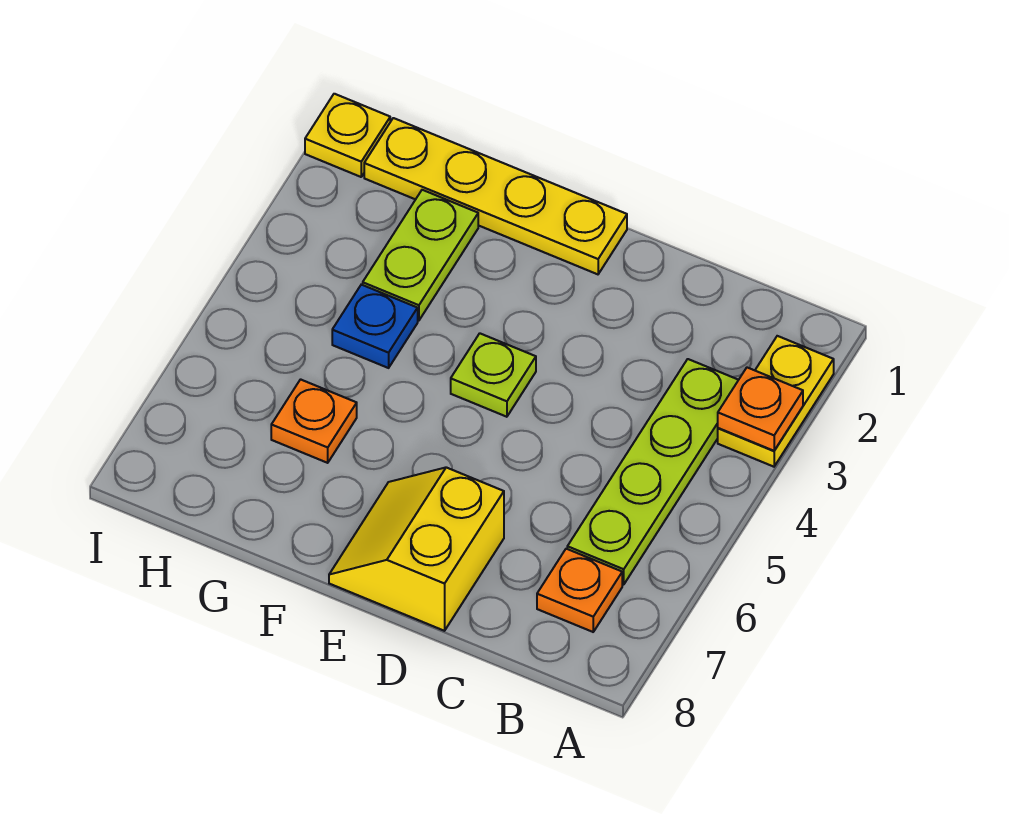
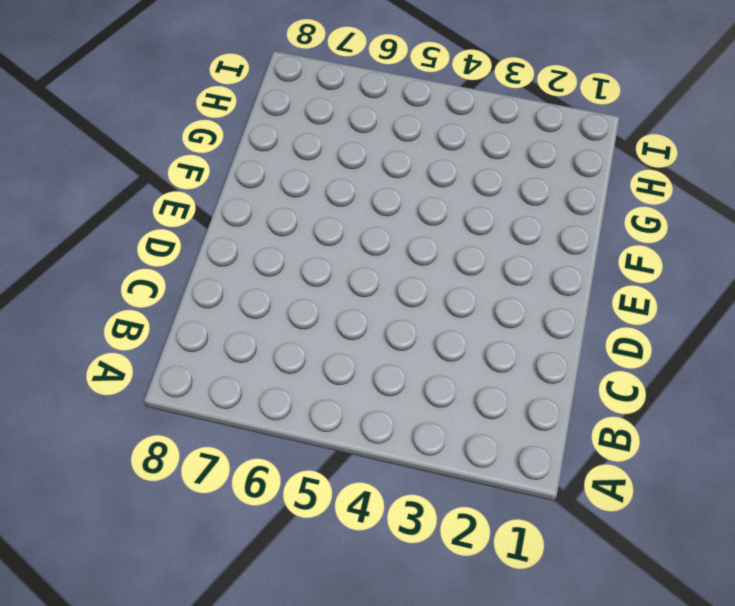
none -> yellow 1x2 plate [718,336,834,467]
none -> lime 1x4 plate [567,359,738,585]

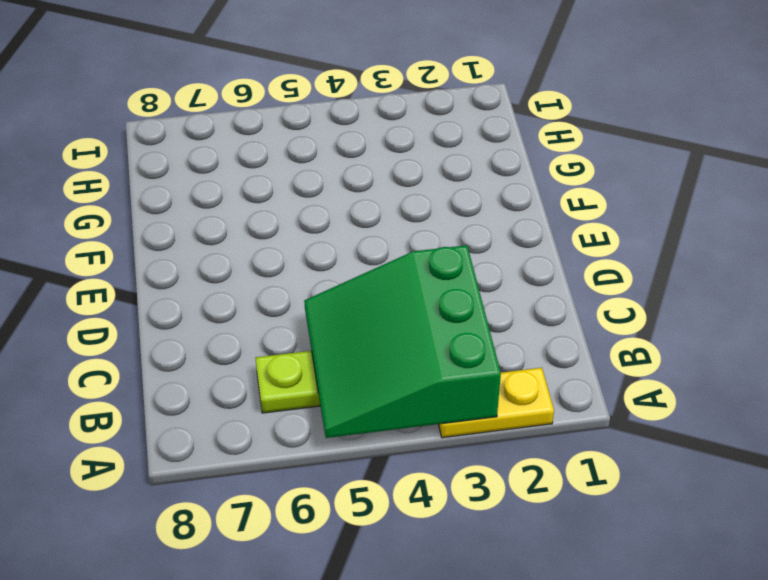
green 3x3 slope [304,245,501,438] -> orange 1x1 plate [718,368,803,451]
none -> orange 1x1 plate [537,549,622,632]
none -> yellow 2x2 slope [329,467,504,631]

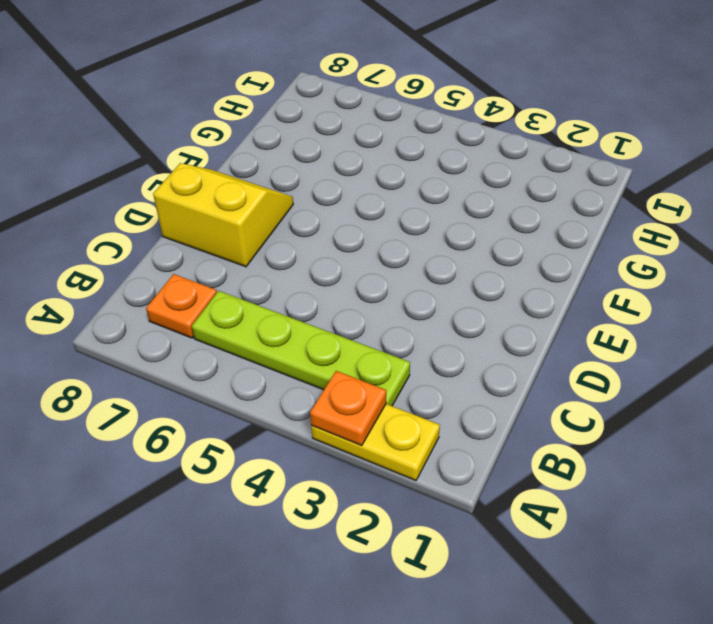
none -> yellow 1x4 plate [364,118,627,274]
none -> lime 1x1 plate [451,333,536,417]

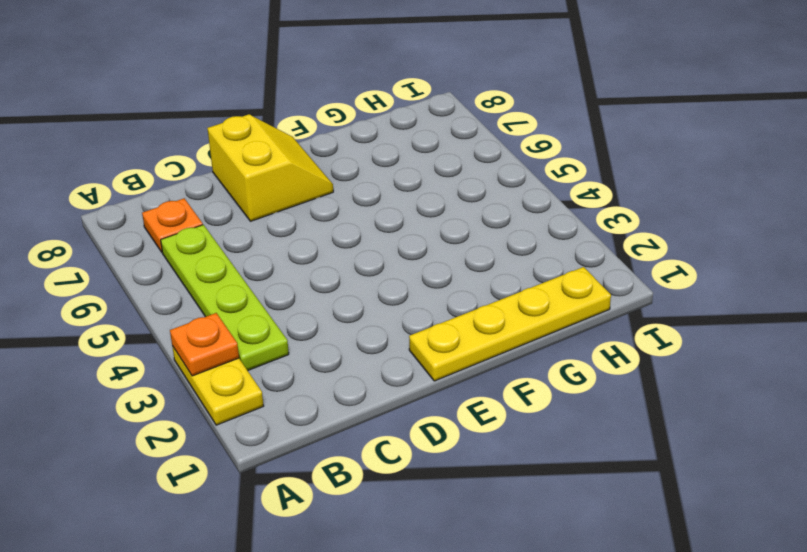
none -> lime 1x1 plate [451,333,536,417]
none -> lime 1x2 plate [363,190,478,321]

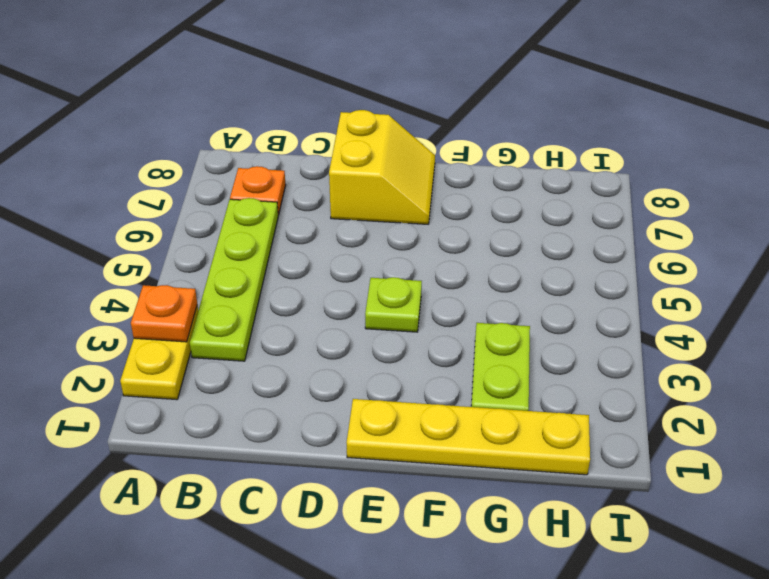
none -> blue 1x1 plate [332,285,418,368]
none -> orange 1x1 plate [271,379,357,463]

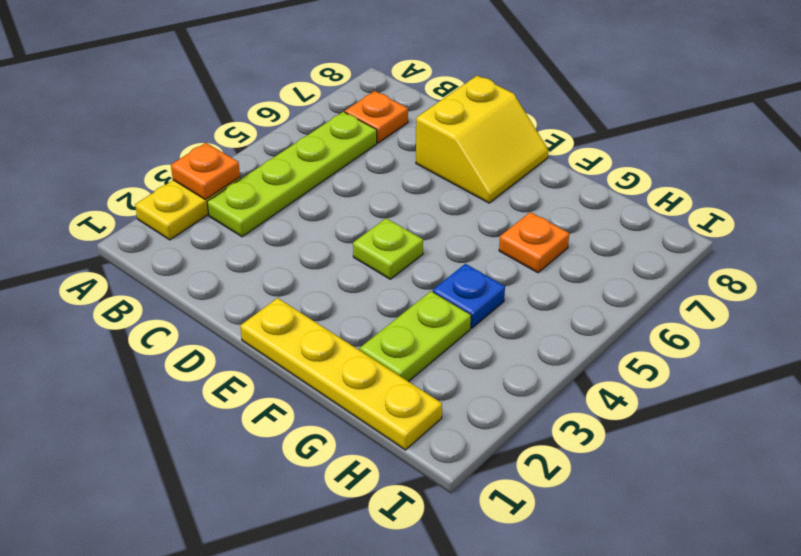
none -> yellow 1x1 plate [305,94,390,177]

